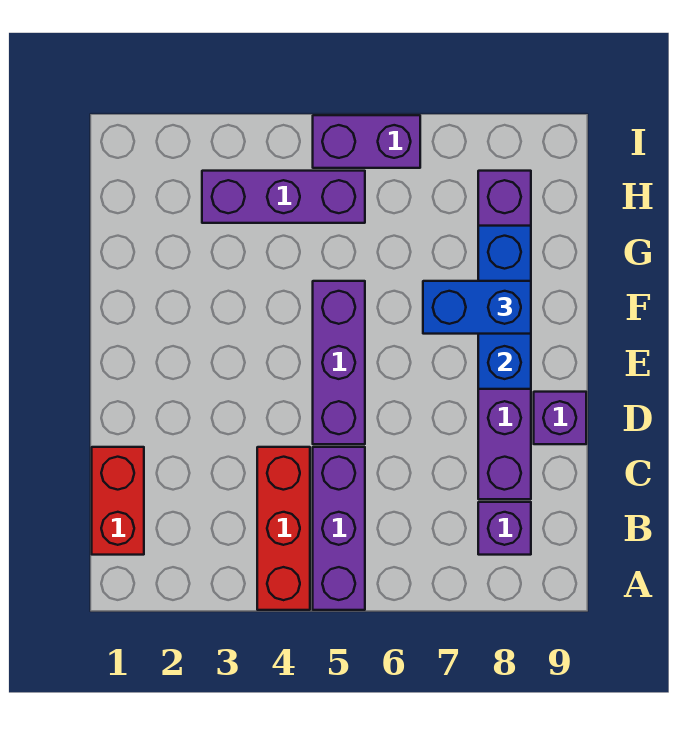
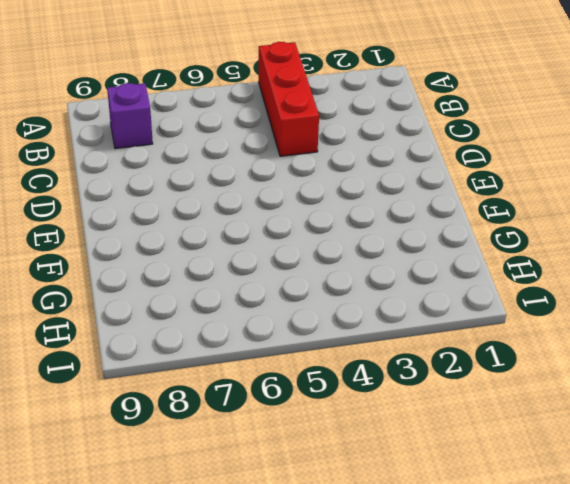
none -> purple 1x3 brick [313,447,365,610]
none -> red 1x2 brick [92,447,144,555]

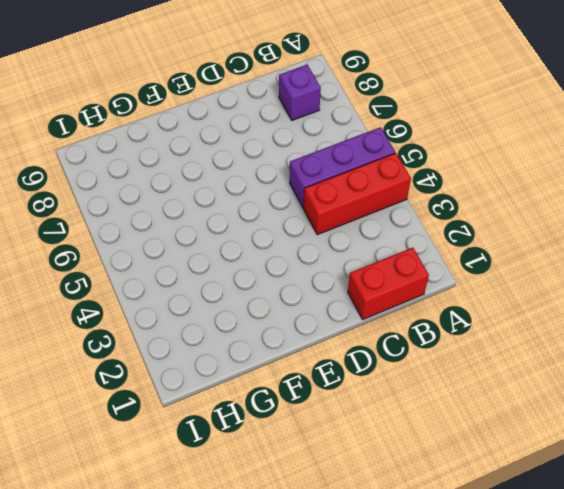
none -> purple 1x6 brick [478,171,531,499]
none -> purple 1x3 brick [313,281,365,444]

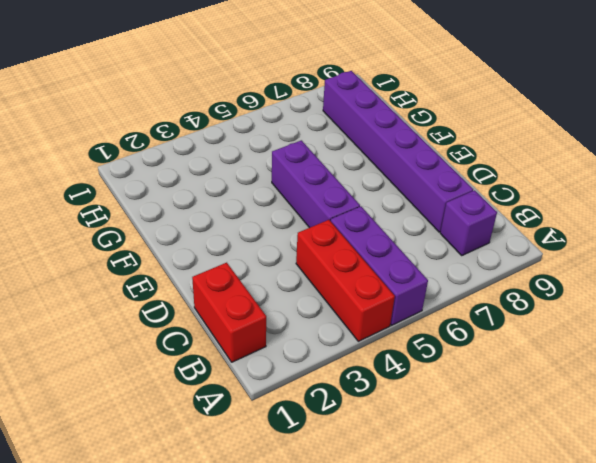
none -> purple 1x1 brick [534,392,586,444]
none -> purple 1x3 brick [202,171,365,223]

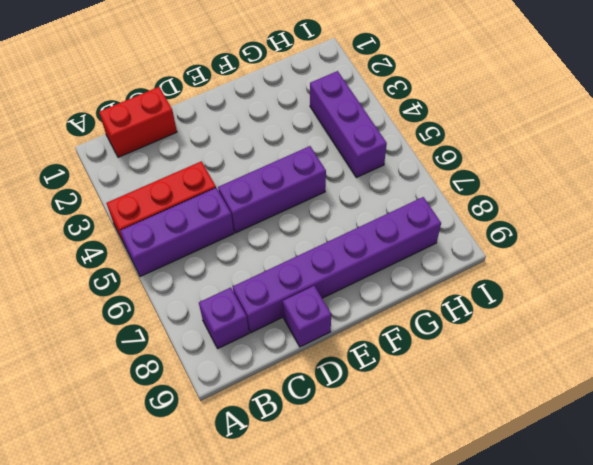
none -> purple 1x2 brick [313,115,420,168]
none -> blue 1x3 brick [478,226,531,389]

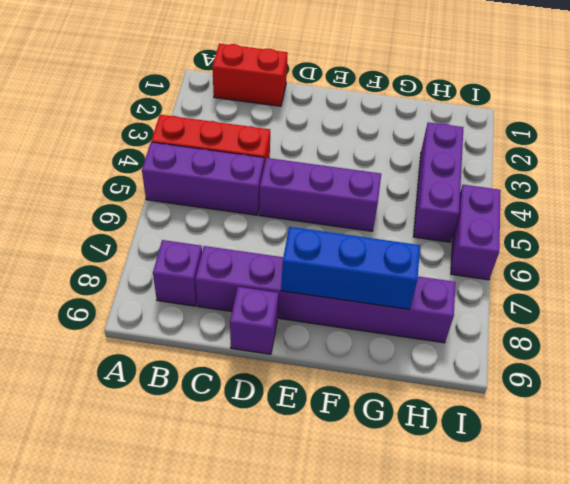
none -> blue 1x2 brick [423,281,531,334]

